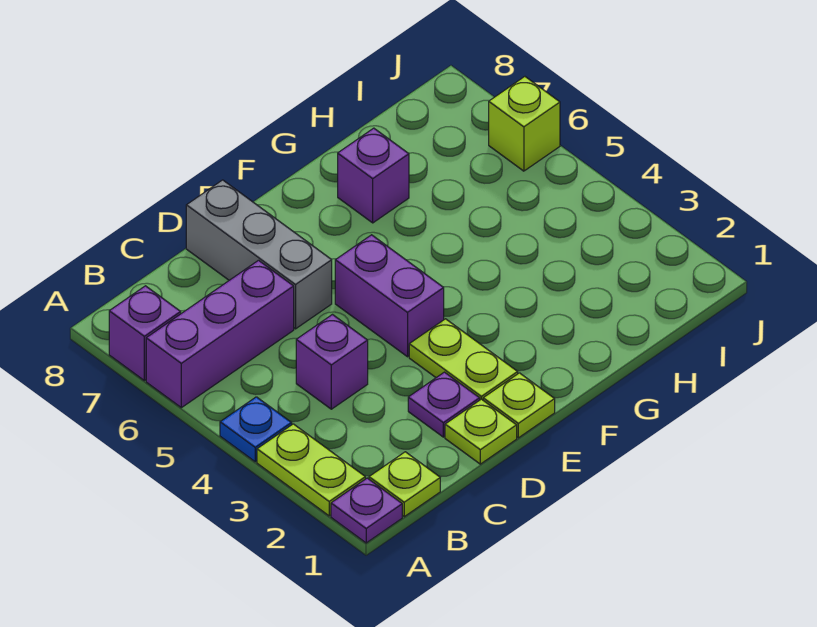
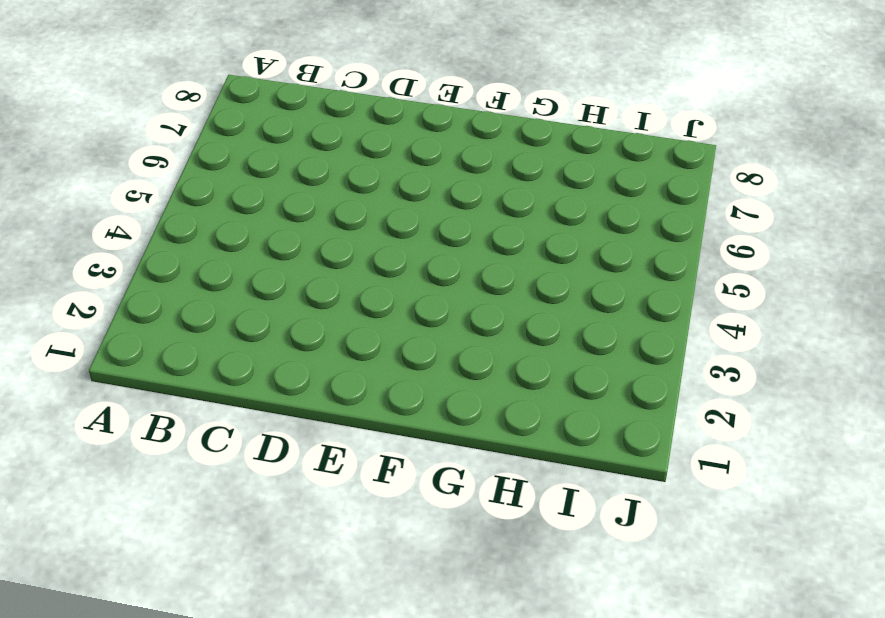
none -> purple 1x1 plate [331,478,402,543]
none -> lime 1x2 plate [257,424,365,516]
none -> blue 1x1 plate [220,397,292,462]

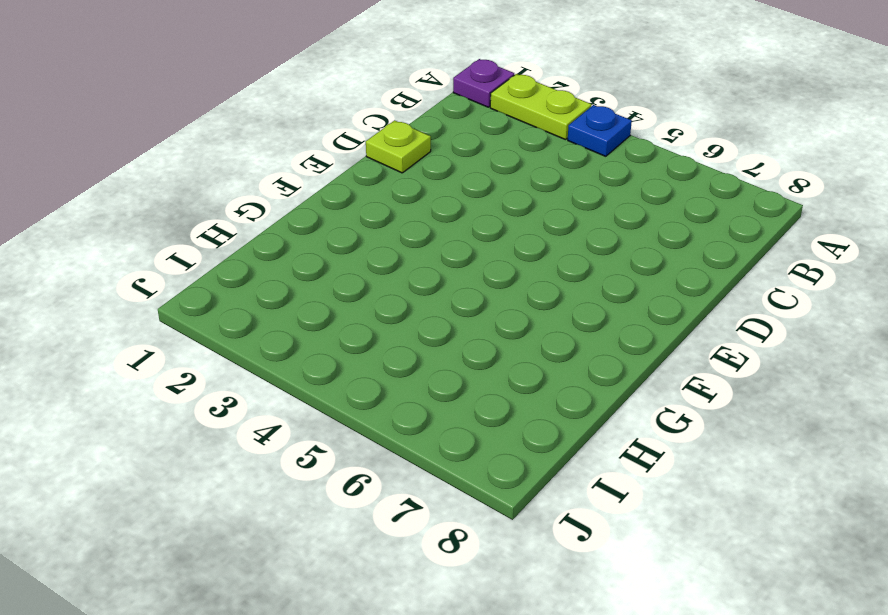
none -> purple 1x3 brick [146,260,294,408]
none -> purple 1x1 brick [109,286,181,381]
none -> lime 1x1 plate [369,452,440,517]

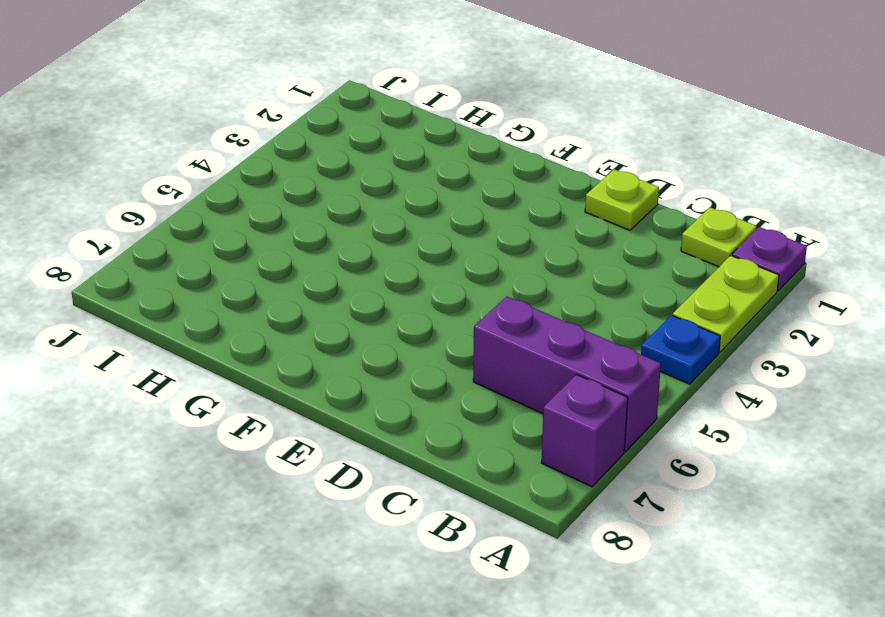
none -> purple 1x1 brick [296,315,368,409]
none -> purple 1x1 plate [408,372,480,437]
none -> grey 1x3 brick [186,180,332,329]

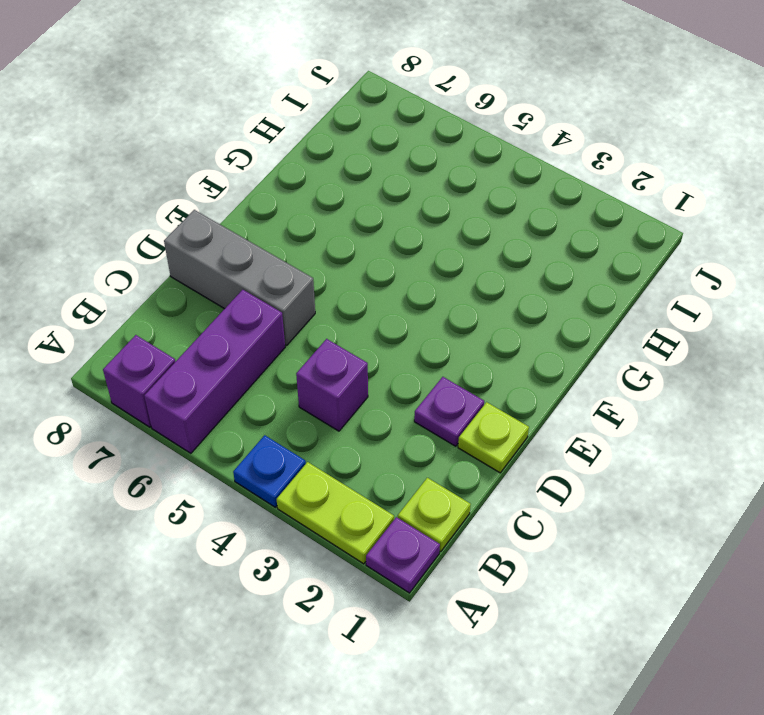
none -> lime 1x1 plate [483,373,555,438]
none -> lime 1x2 plate [409,319,518,400]
none -> purple 1x2 brick [335,235,444,357]

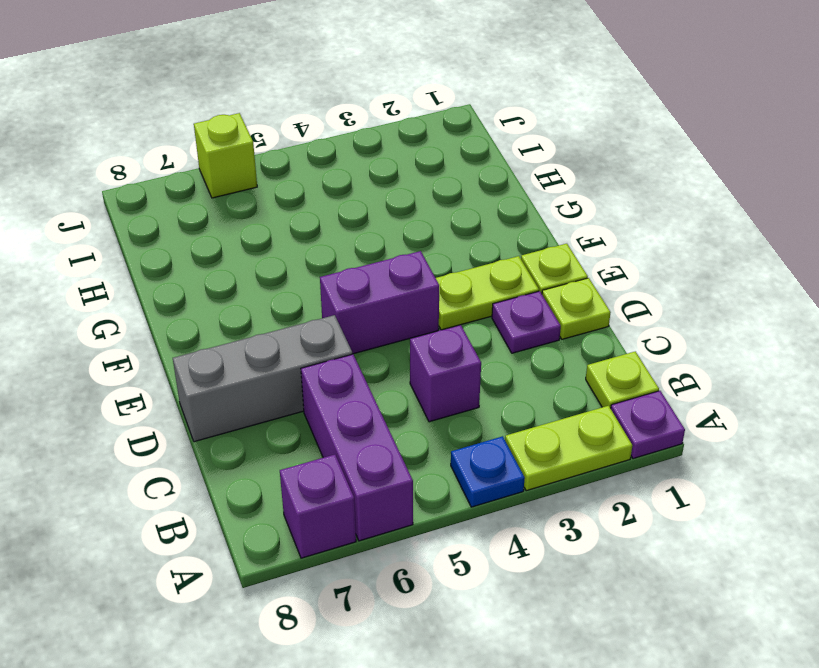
none -> purple 1x1 brick [338,128,409,223]

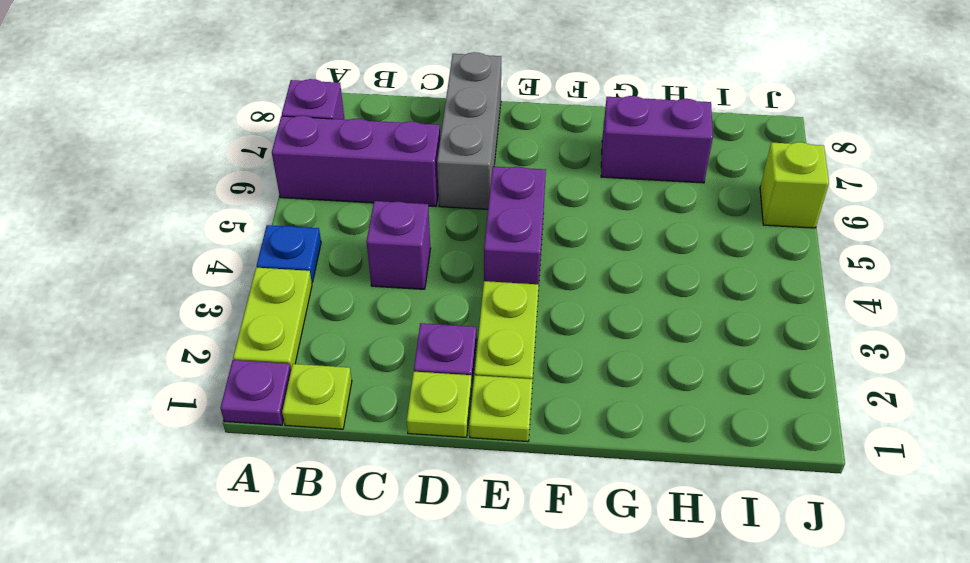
purple 1x2 brick [601,96,713,183] -> purple 1x1 brick [338,128,409,223]

